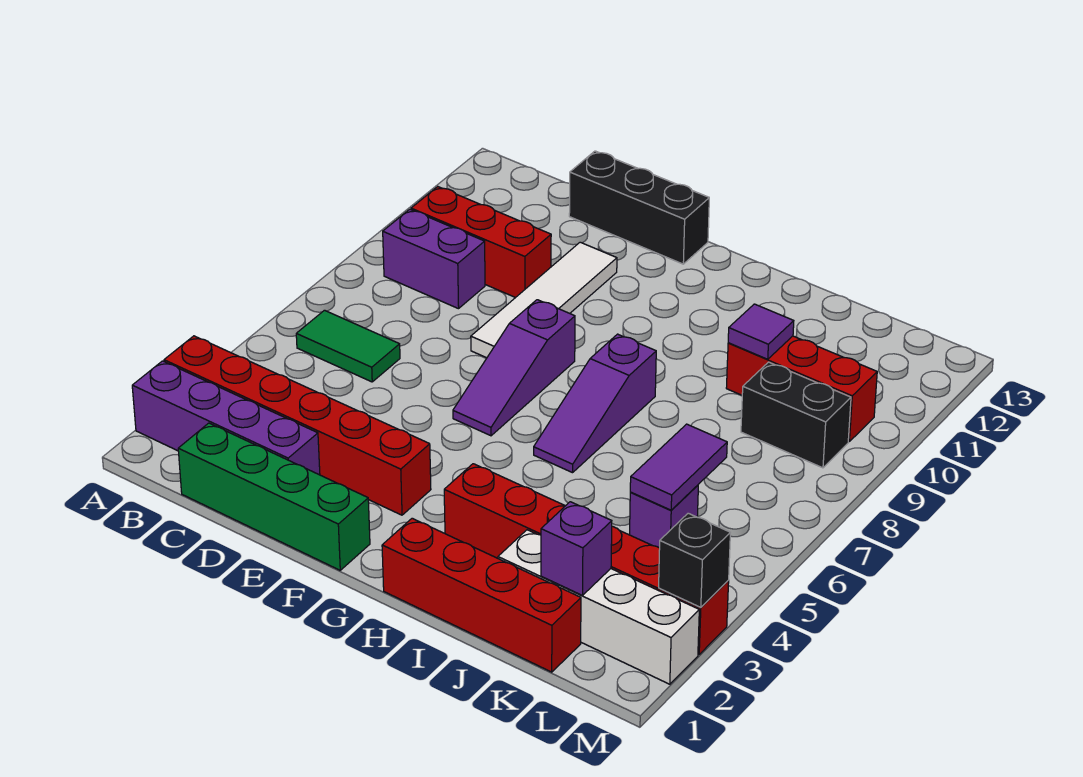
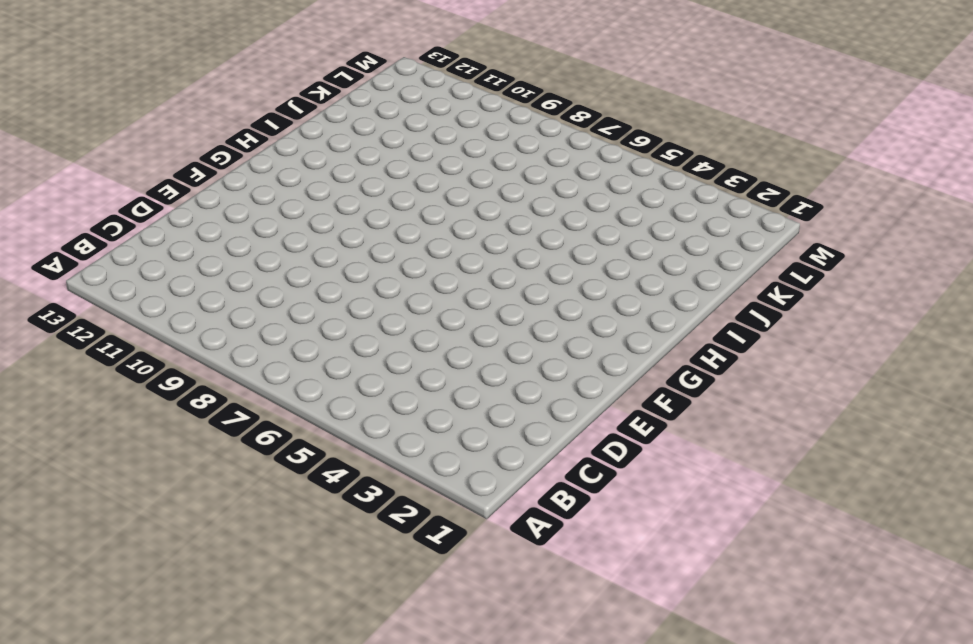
none -> purple 1x4 brick [132,361,320,475]
none -> red 1x6 brick [164,336,431,515]
none -> green 1x2 tile [296,310,400,382]

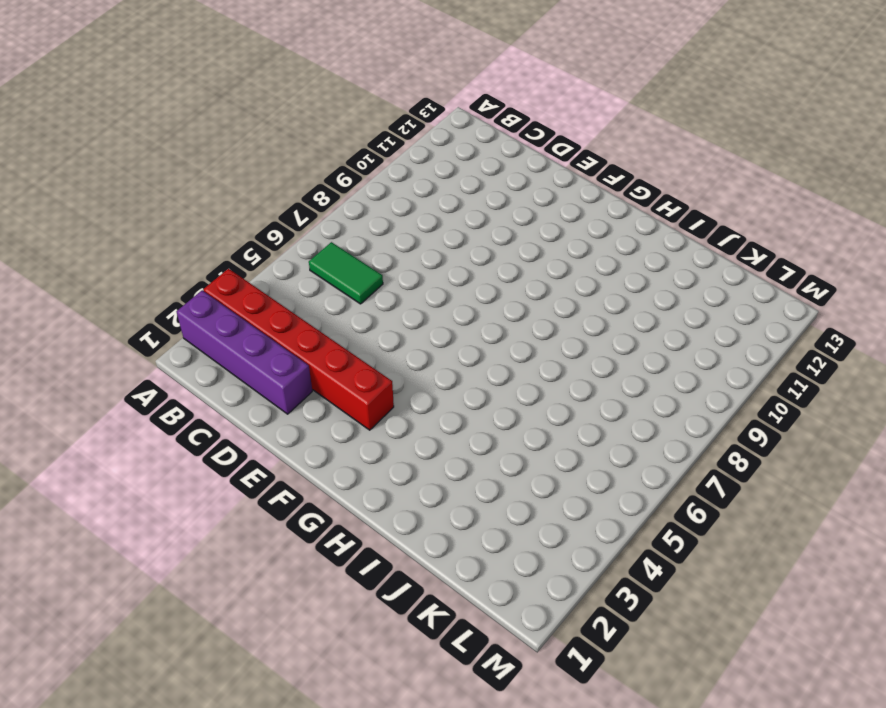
none -> purple 1x2 brick [383,209,485,309]
none -> red 1x3 brick [411,187,551,298]
none -> green 1x4 brick [178,423,370,570]

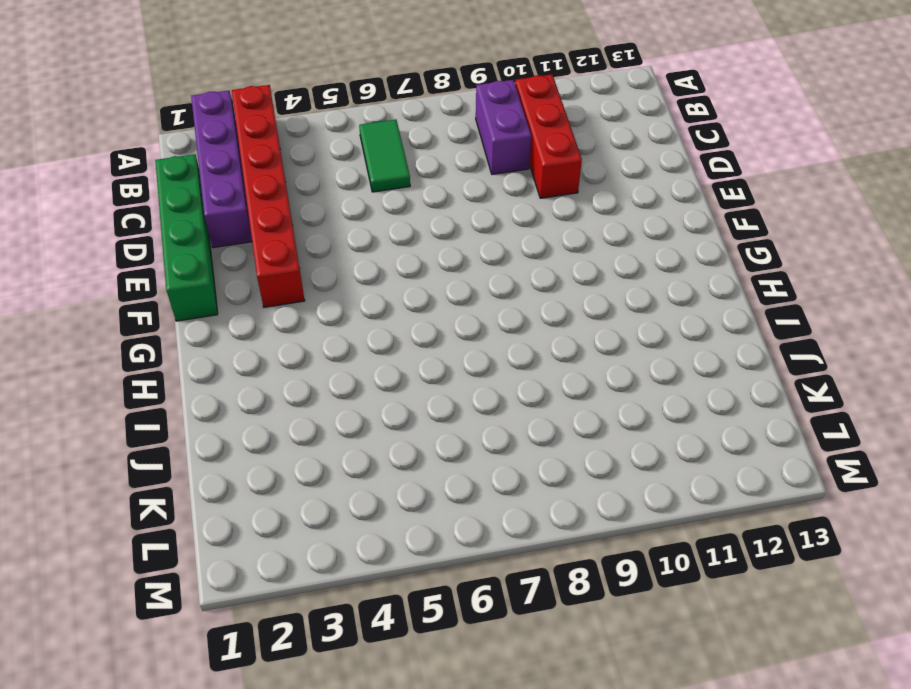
none -> black 1x3 brick [569,151,709,264]
none -> white 1x4 tile [471,242,617,358]
none -> purple 1x3 slope [453,300,575,436]

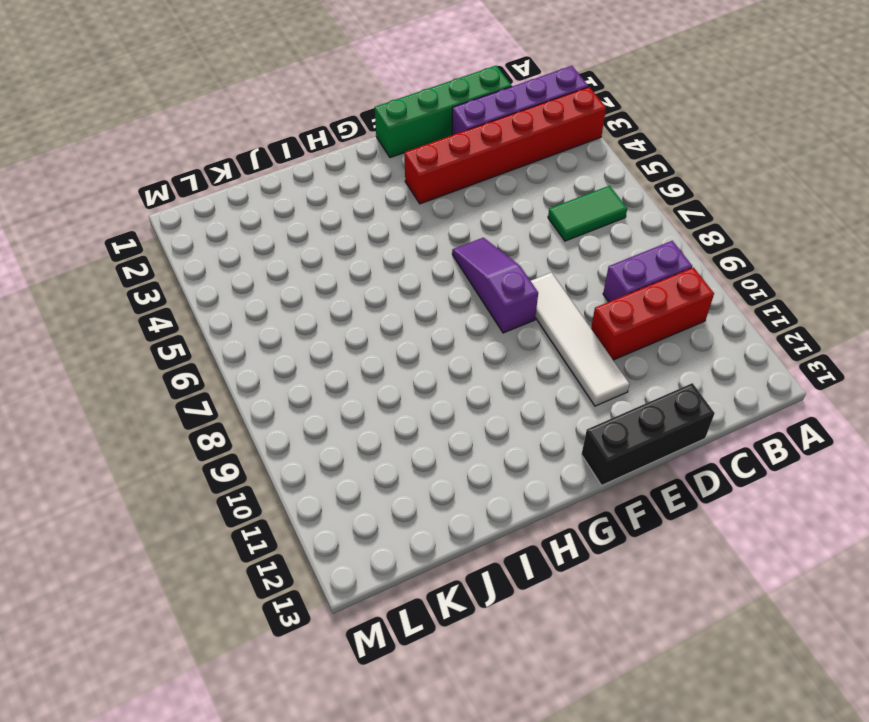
none -> red 1x4 brick [382,518,581,672]
none -> red 1x6 brick [444,464,729,654]
none -> purple 1x3 slope [534,334,656,473]

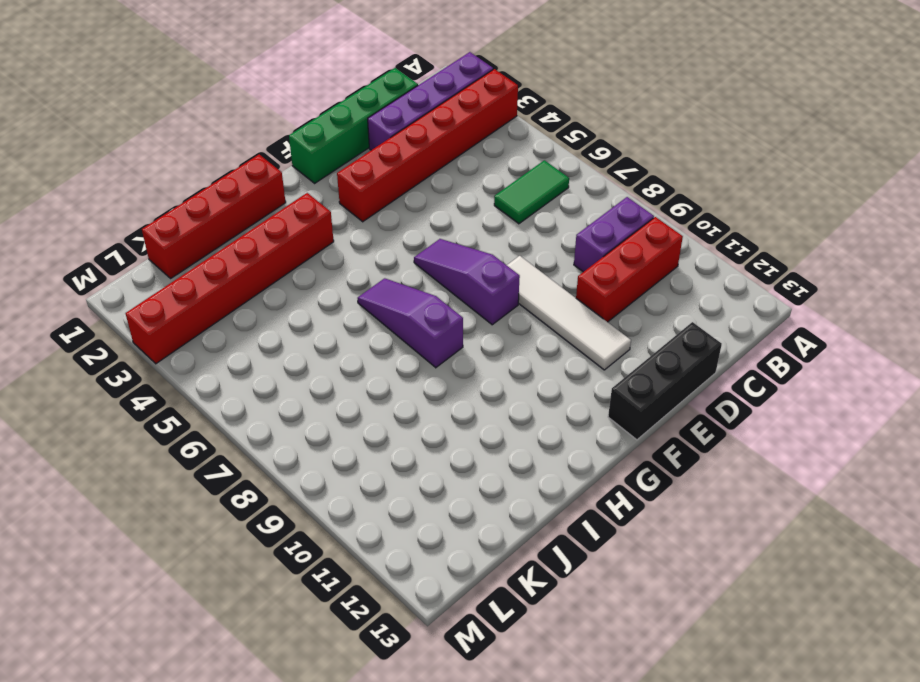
none -> white 1x4 brick [498,530,699,684]
none -> red 1x3 brick [726,336,877,441]
none -> purple 1x1 brick [630,485,698,548]

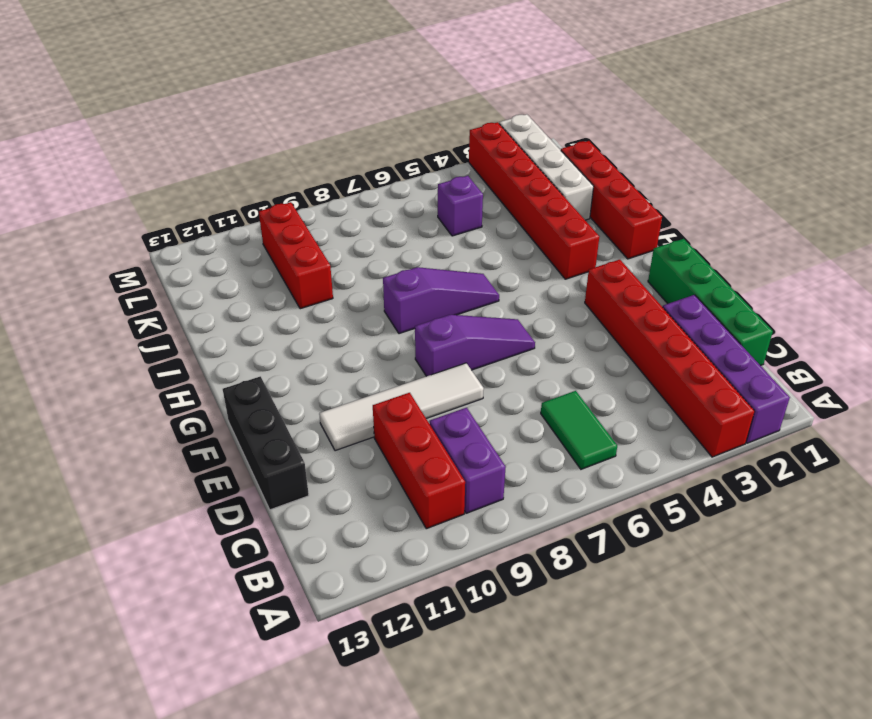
none -> black 1x2 brick [741,362,851,468]
none -> purple 1x1 tile [728,304,794,359]
none -> purple 1x1 brick [541,502,612,595]

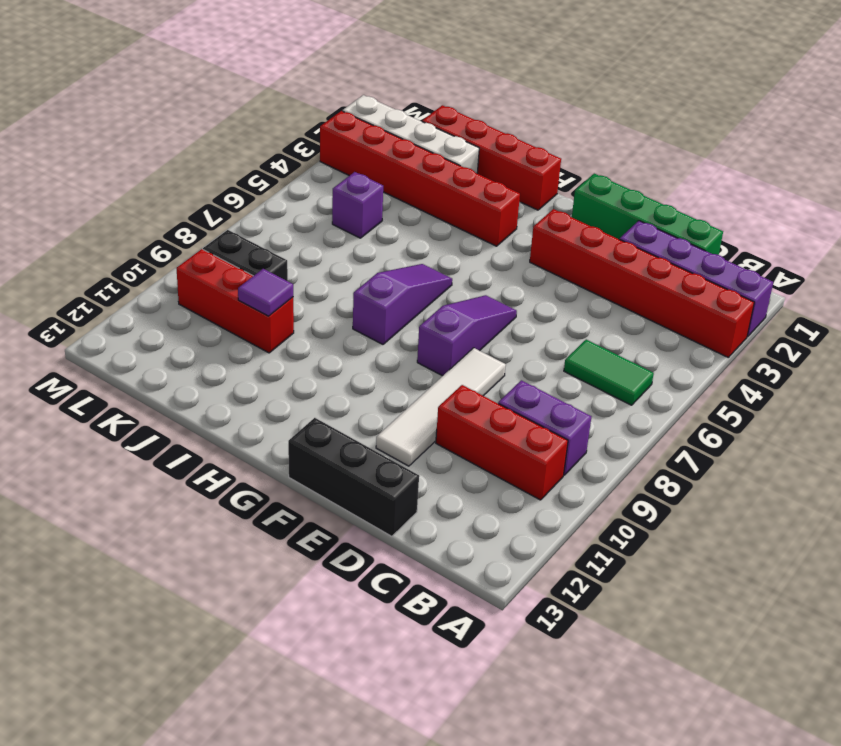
none -> purple 1x1 brick [541,502,612,595]
none -> purple 1x2 tile [630,424,727,510]
none -> black 1x1 brick [659,513,730,607]

